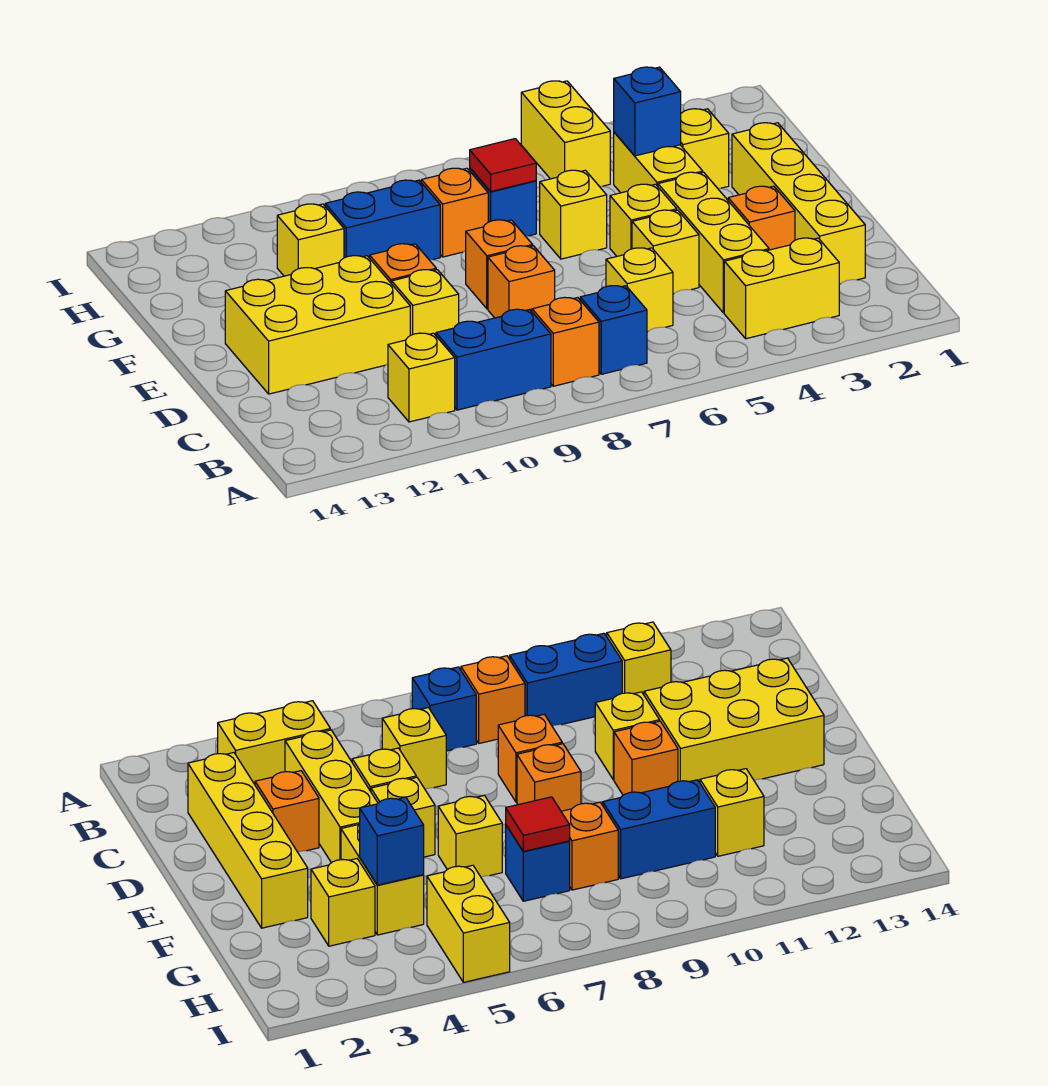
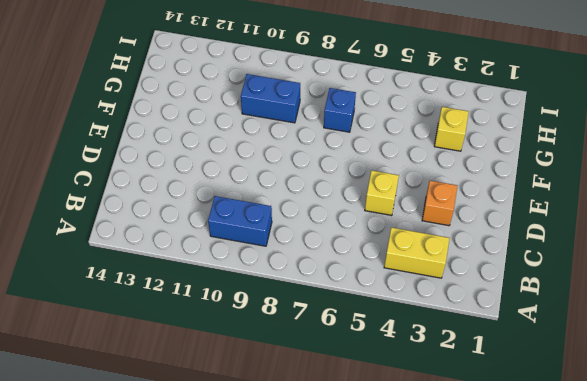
none -> blue 1x1 brick [580,286,647,374]
none -> orange 1x1 brick [532,297,599,386]
none -> yellow 1x1 brick [388,333,455,422]

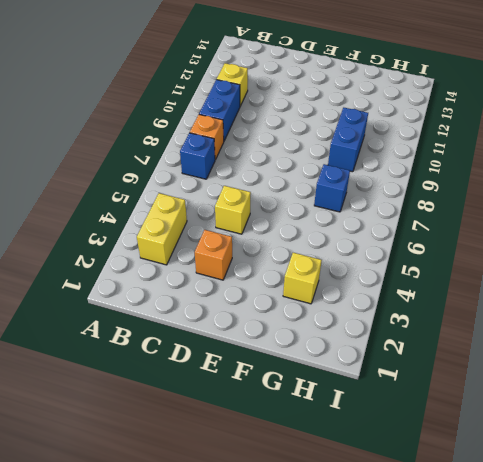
none -> yellow 1x4 brick [732,123,865,284]
none -> yellow 1x3 brick [658,172,769,313]
none -> yellow 1x1 brick [606,248,673,332]

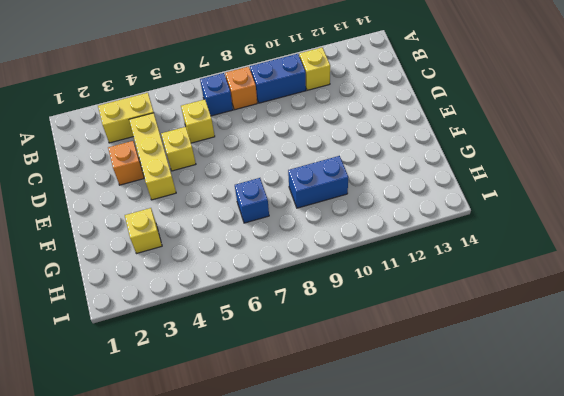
none -> yellow 1x4 brick [732,123,865,284]
none -> orange 1x1 brick [488,246,555,318]
none -> yellow 1x1 brick [392,270,459,335]

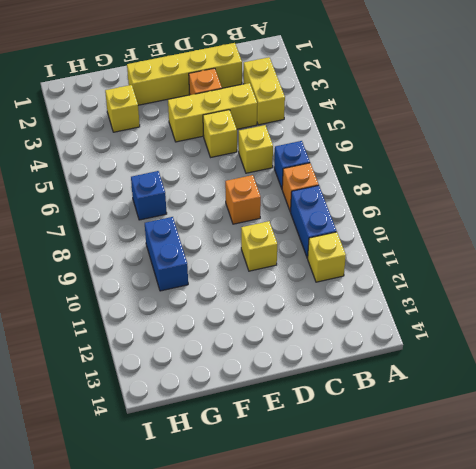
none -> yellow 2x3 brick [225,256,410,394]
none -> yellow 1x1 brick [610,184,677,256]
none -> orange 1x1 brick [466,220,533,309]

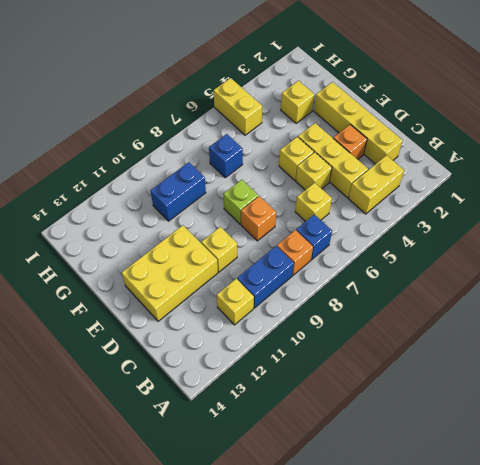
lime 1x1 brick [224,180,258,224] -> orange 1x1 brick [466,220,533,309]
none -> orange 1x1 brick [370,244,436,284]
none -> yellow 1x2 brick [614,132,703,193]
none -> yellow 1x1 brick [540,170,607,259]

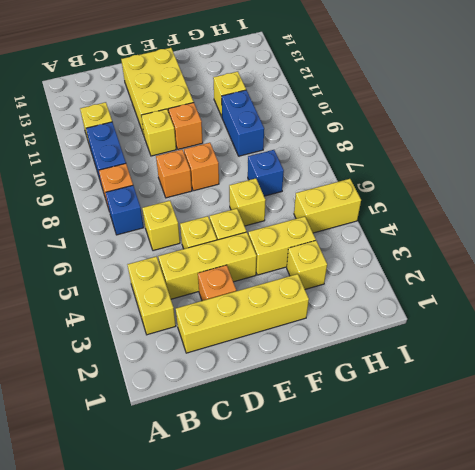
none -> orange 1x1 brick [421,168,488,257]
none -> blue 1x1 brick [614,67,681,156]
none -> red 1x1 tile [470,139,536,192]

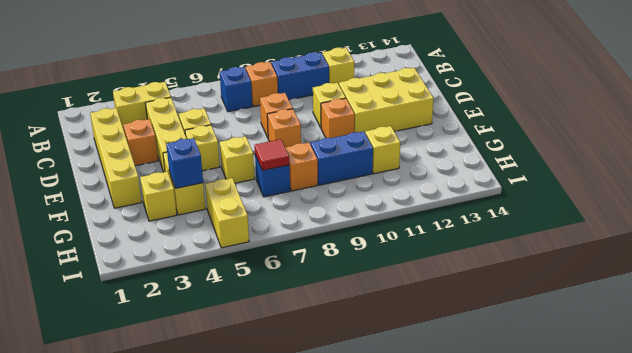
none -> yellow 1x1 brick [606,248,673,332]

